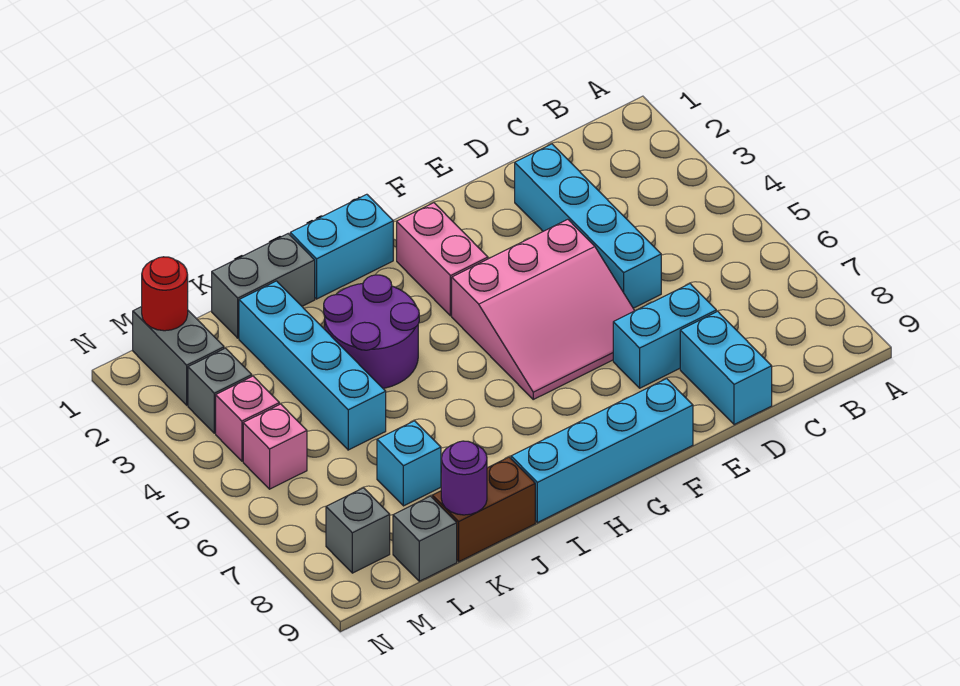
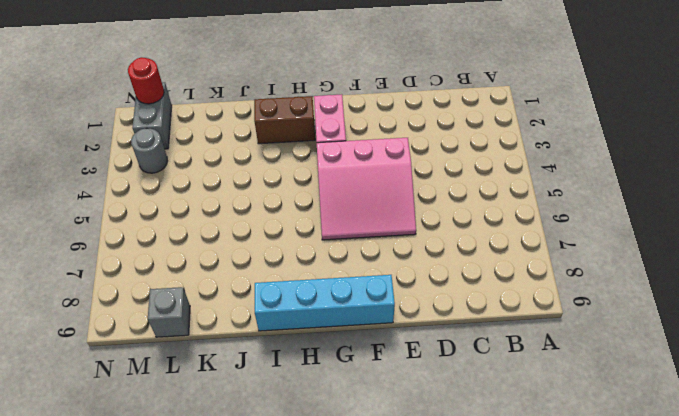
brown 1x2 brick [254,96,315,144] -> brown 1x2 brick moved to [432,457,535,562]
grey 1x1 round brick [131,128,167,173] -> grey 1x1 brick [188,348,252,433]
none -> cyan 1x4 brick [515,144,661,308]
none -> cyan 1x2 brick [613,284,716,388]
none -> cyan 1x2 brick [680,311,772,425]

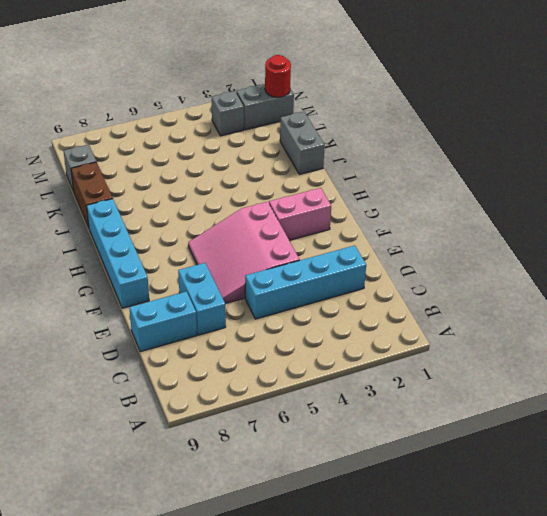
none -> cyan 1x2 brick [290,194,393,299]
none -> purple 2x2 round brick [324,275,419,388]
none -> cyan 1x4 brick [239,281,386,450]

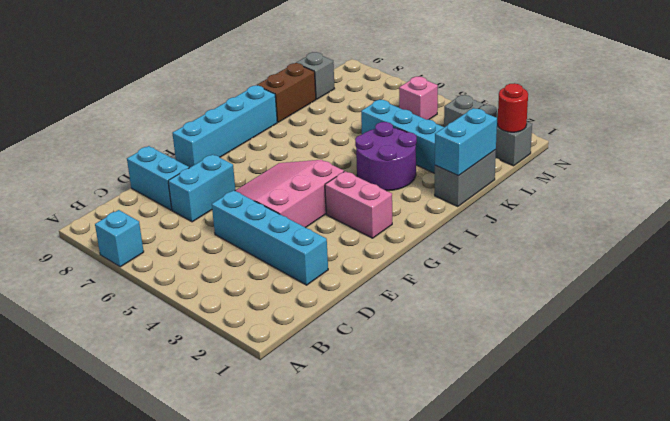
cyan 1x1 brick [95,210,144,267] -> cyan 1x1 brick moved to [377,421,441,506]
cyan 1x2 brick [435,108,497,176] -> cyan 1x2 brick moved to [290,194,393,299]
none -> pink 1x1 brick [216,376,279,461]
none -> grey 1x1 brick [326,488,390,573]
none -> purple 1x1 round brick [441,441,487,515]

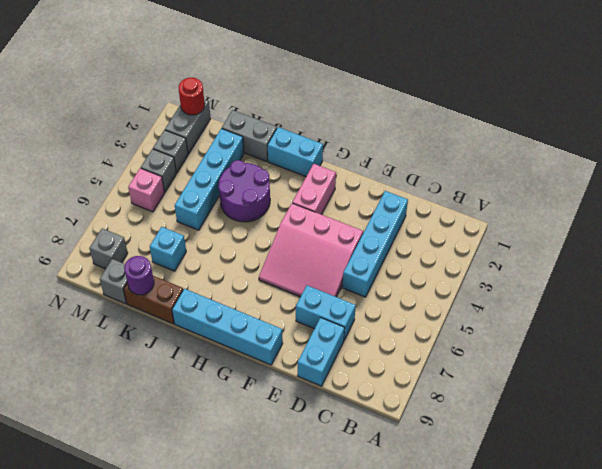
grey 1x1 brick [141,149,176,192] -> pink 1x1 brick [216,376,279,461]

